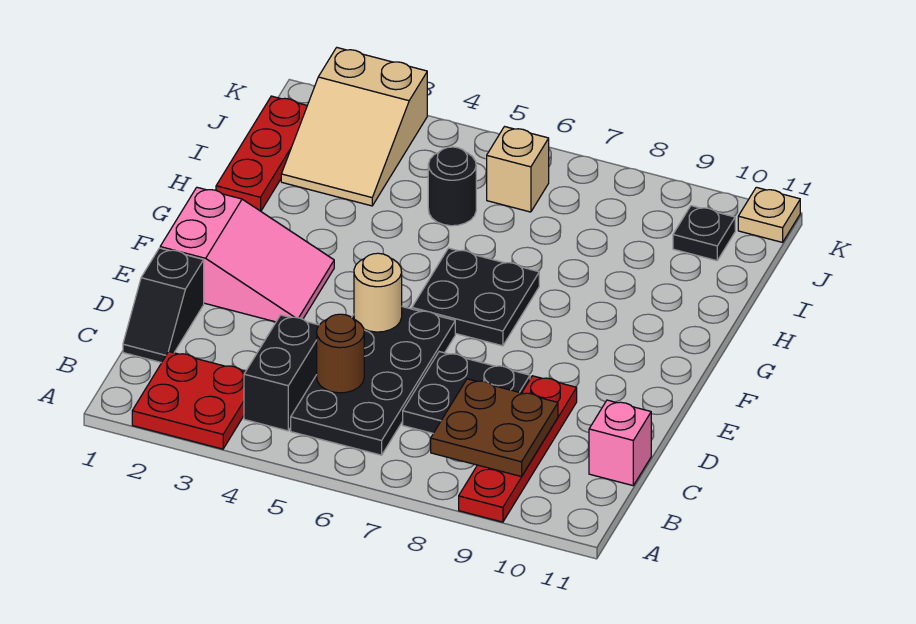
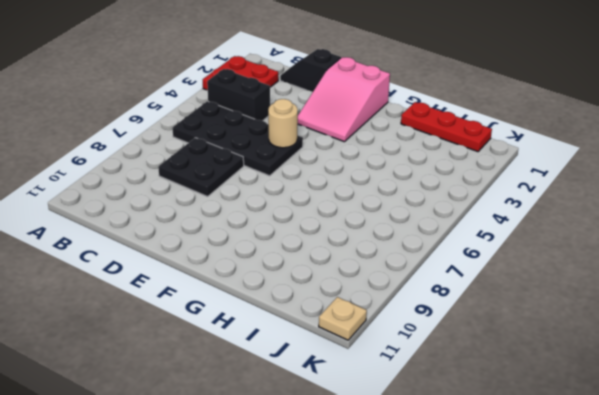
none -> red 1x4 plate [459,376,577,522]
none -> pink 1x1 brick [589,400,651,486]
none -> black 2x2 plate [412,248,539,346]

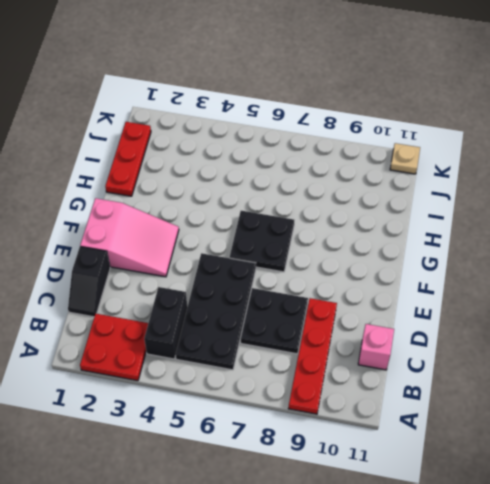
none -> tan 2x3 slope [281,48,427,206]
none -> black 1x1 round brick [428,147,476,226]
none -> tan 1x1 brick [487,127,549,212]

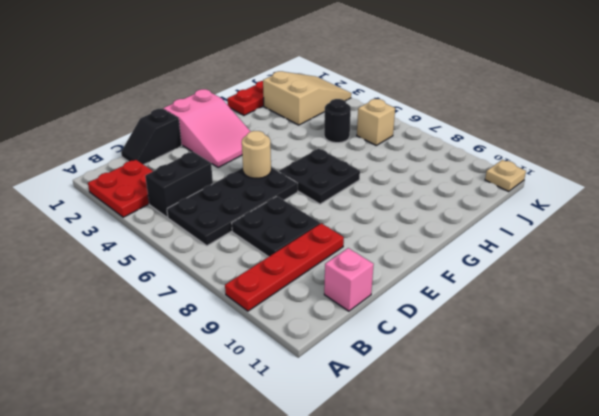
tan 2x3 slope [263,71,351,125] -> tan 2x3 slope turned to [281,48,427,206]
none -> black 1x1 plate [673,206,735,261]
none -> brown 2x2 plate [431,379,558,477]
none -> brown 1x1 round brick [317,314,364,393]

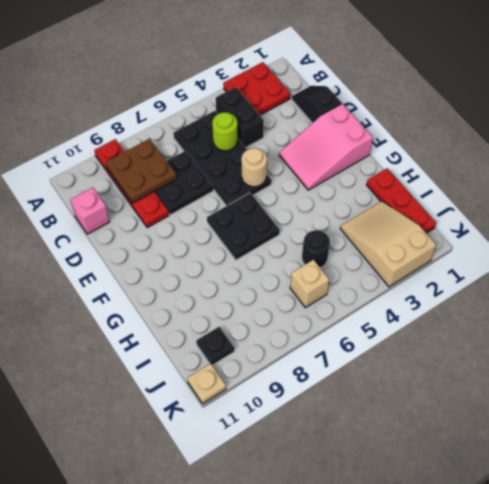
lime 1x1 round brick [212,112,238,151] -> brown 1x1 round brick [317,314,364,393]

